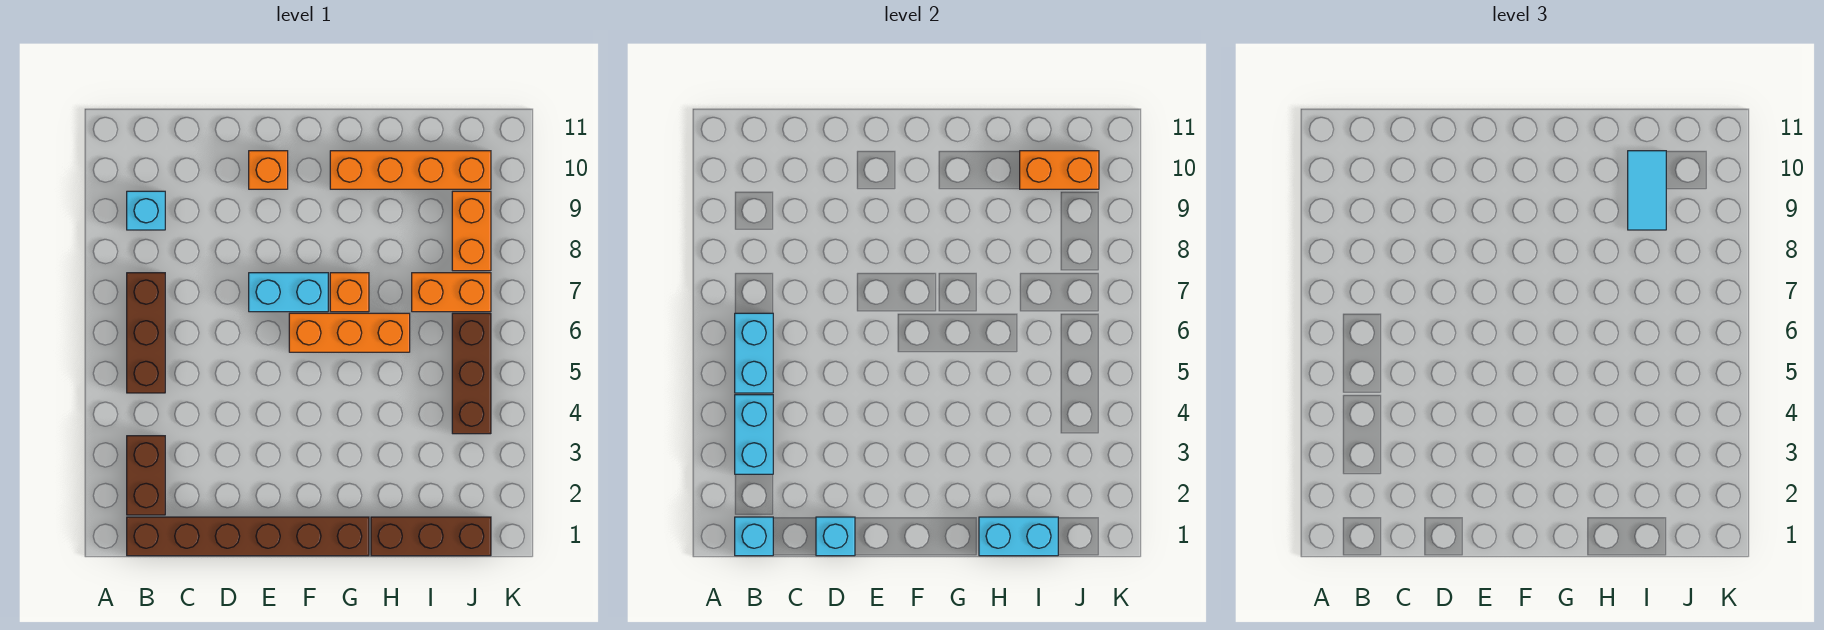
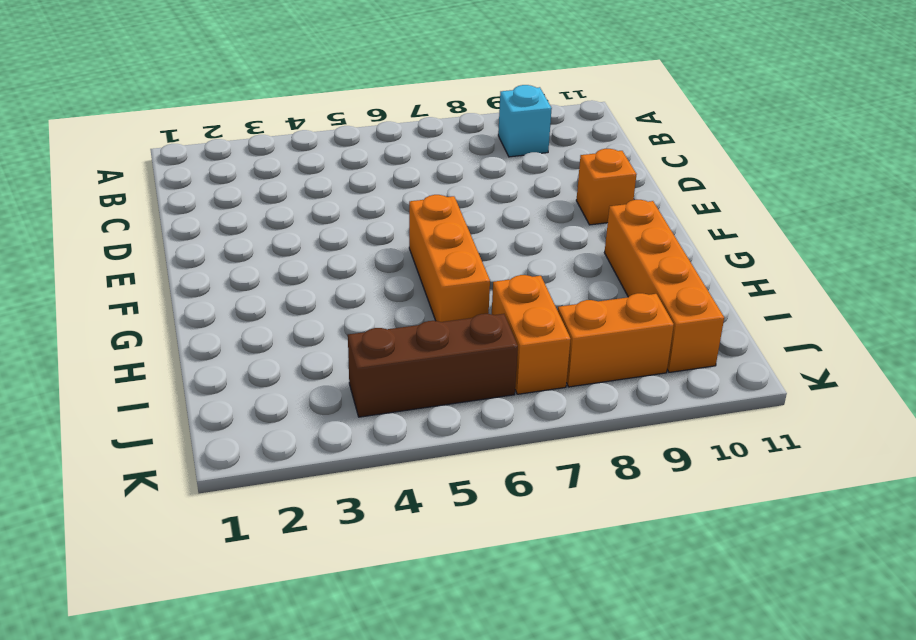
none -> brown 1x6 brick [127,517,369,556]
none -> brown 1x2 brick [127,436,165,515]
none -> brown 1x3 brick [127,273,165,393]

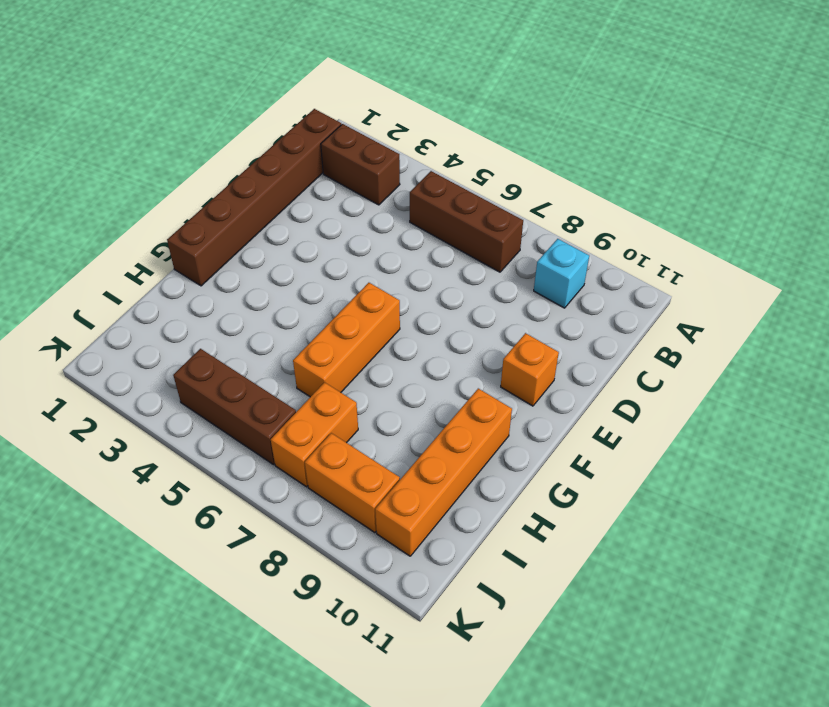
none -> cyan 1x2 brick [249,273,328,312]
none -> orange 1x1 brick [330,273,369,312]
none -> brown 1x3 brick [371,517,491,556]

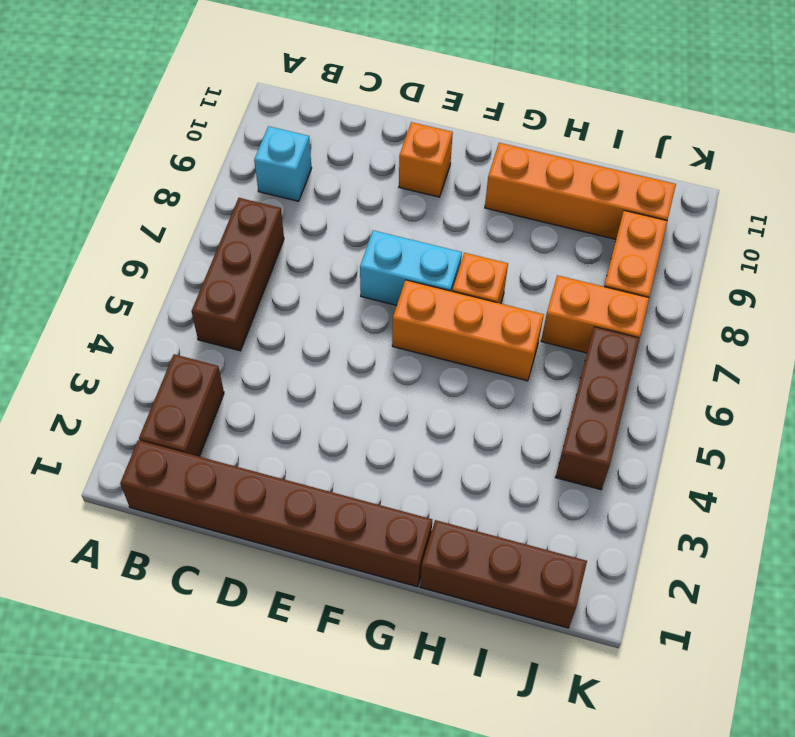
none -> cyan 1x1 brick [735,517,773,556]
none -> cyan 1x2 brick [735,395,773,474]
none -> cyan 1x2 brick [735,313,773,393]

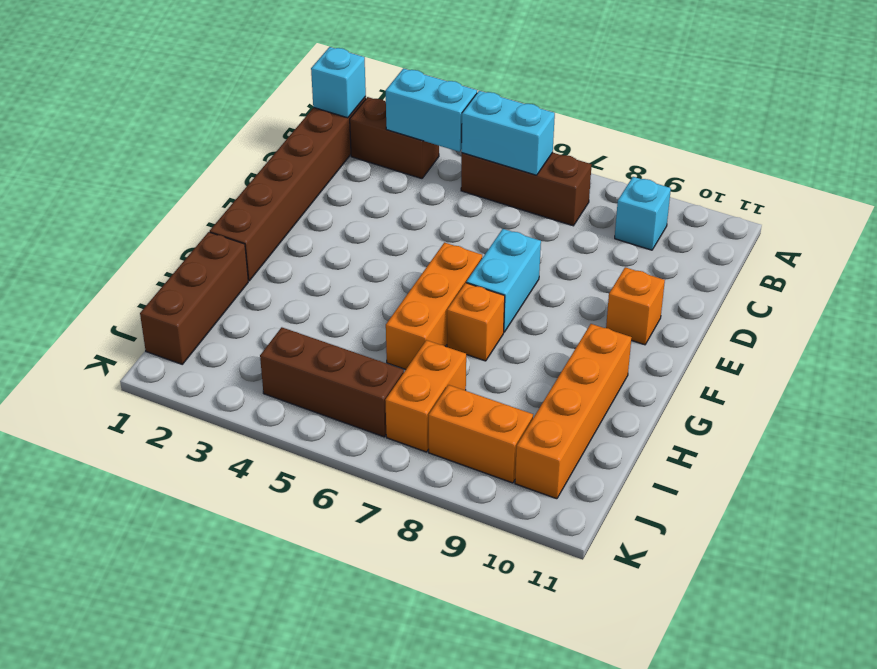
none -> cyan 1x1 brick [816,517,855,556]
none -> cyan 1x2 brick [979,517,1058,556]
none -> orange 1x2 brick [1020,151,1099,189]

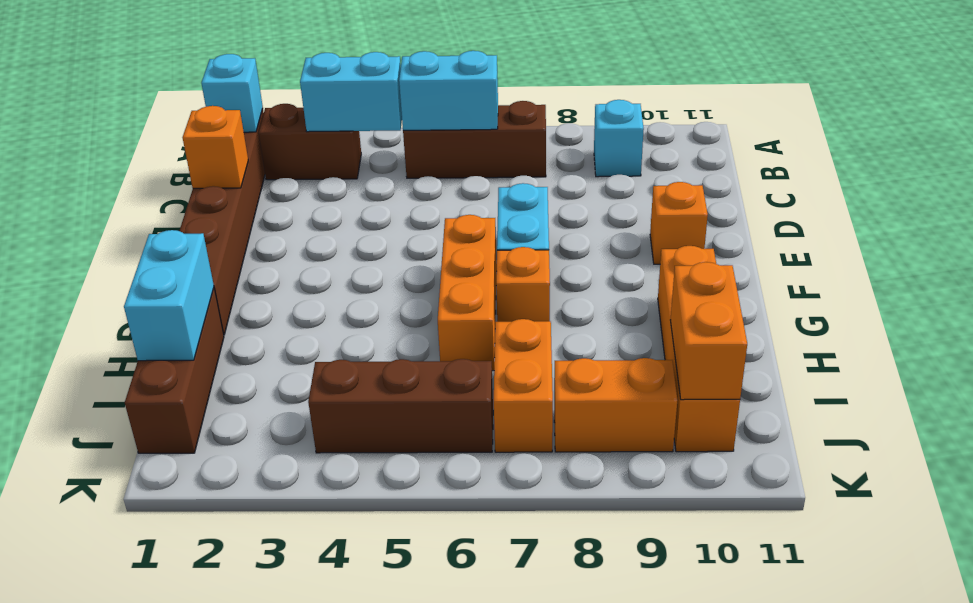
orange 1x1 brick [183,106,248,188] -> cyan 1x1 brick [816,517,855,556]
none -> cyan 1x2 tile [1628,151,1666,230]

